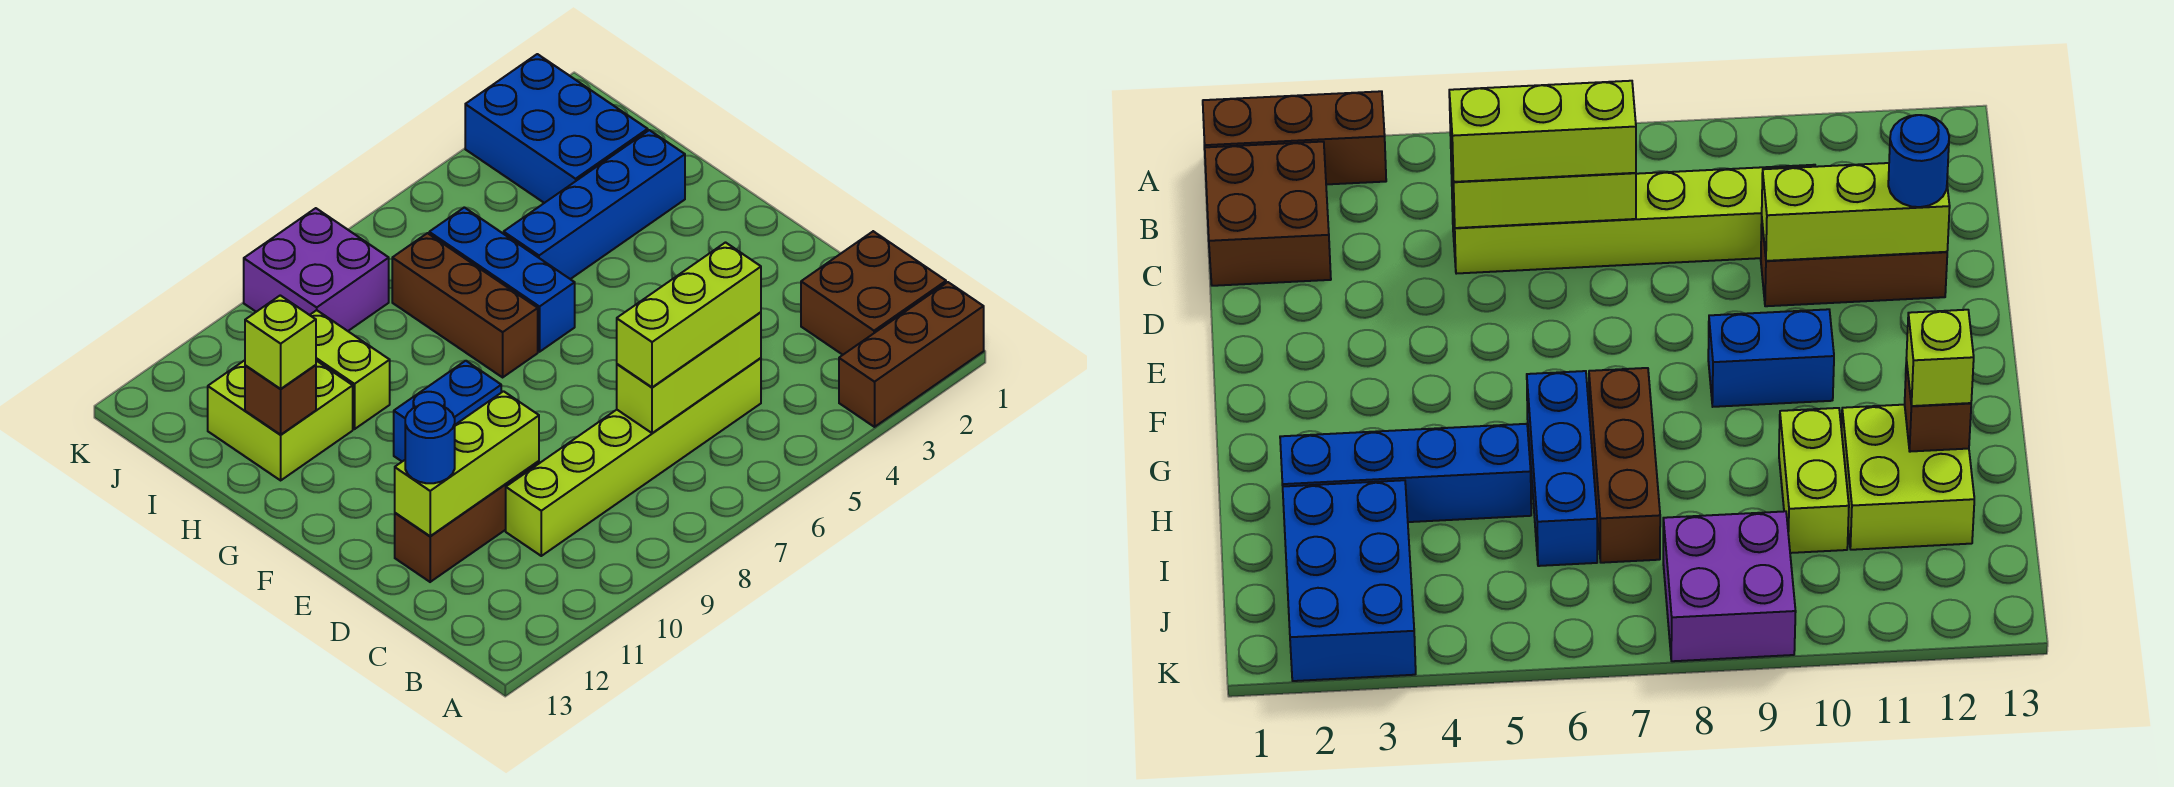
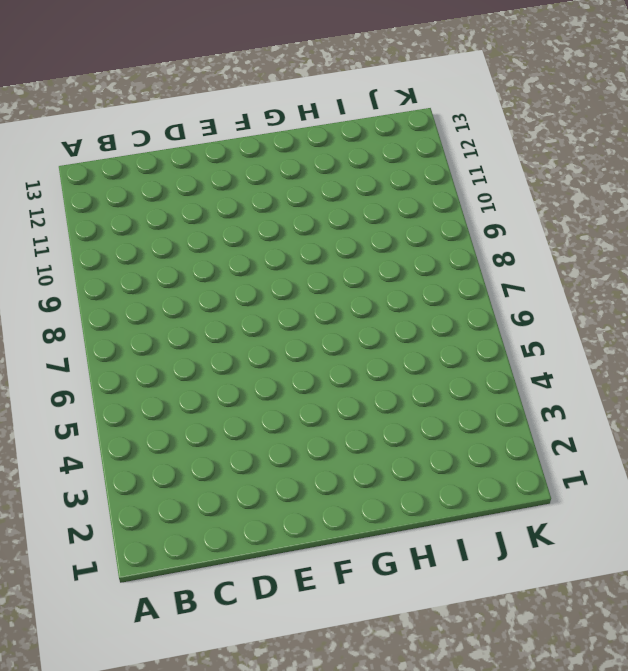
none -> brown 1x3 brick [839,282,984,427]
none -> brown 2x2 brick [801,231,946,355]
none -> lime 1x6 brick [506,358,761,556]

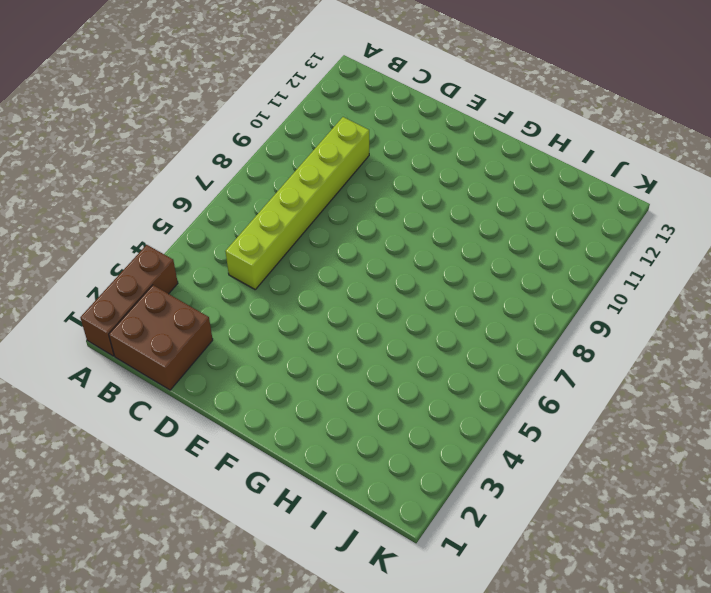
none -> brown 1x3 brick [395,461,539,582]
none -> blue 1x2 brick [394,361,501,461]
none -> blue 1x3 brick [429,207,575,352]

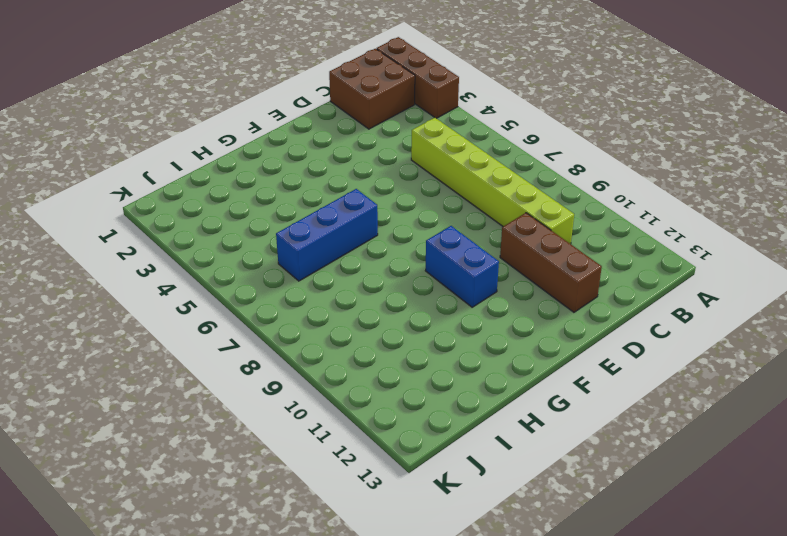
none -> brown 1x3 brick [392,233,538,377]
none -> blue 1x4 brick [504,130,685,279]
none -> lime 1x2 brick [310,310,390,429]

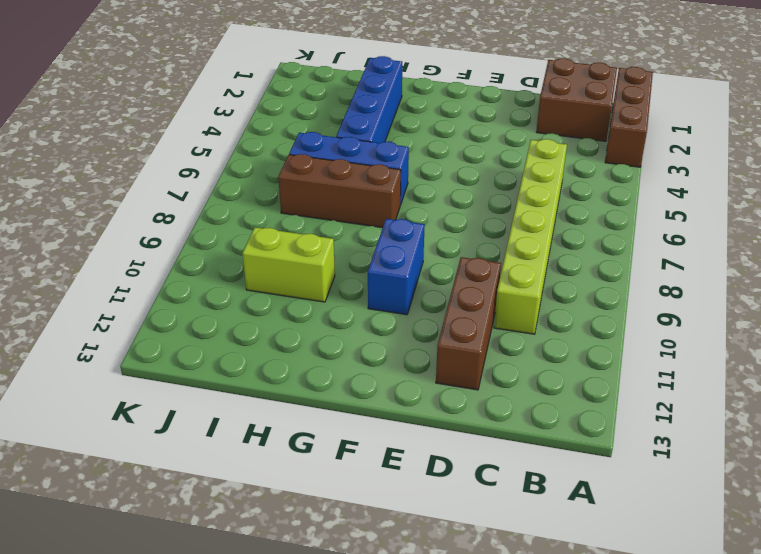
none -> lime 2x2 brick [208,360,353,480]
none -> blue 2x3 brick [465,54,648,203]
none -> purple 2x2 brick [244,208,389,331]

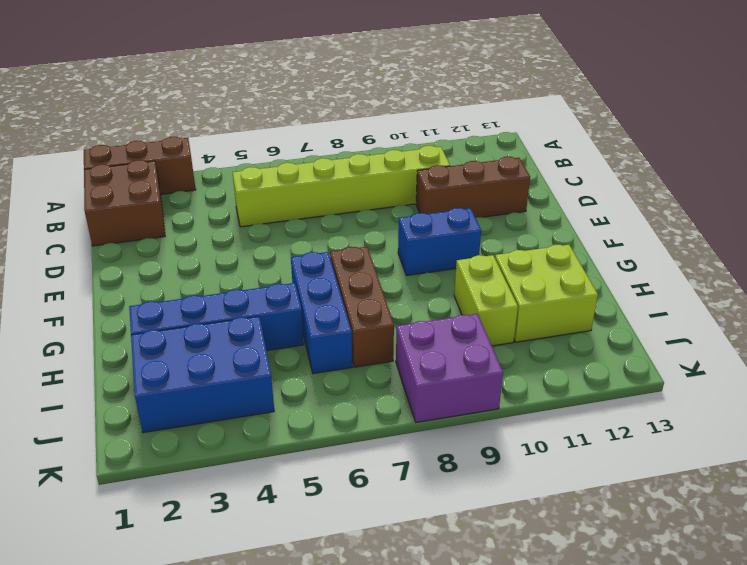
blue 2x3 brick [131,316,274,433] -> blue 2x3 brick turned to [465,54,648,203]
none -> lime 1x3 brick [617,312,761,433]
none -> lime 1x3 brick [395,391,539,536]
none -> brown 1x1 brick [245,365,316,435]

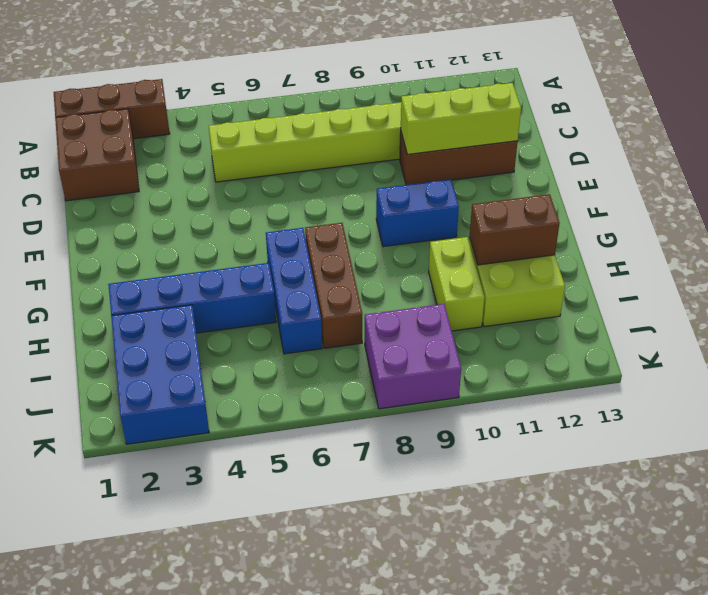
brown 1x2 brick [470,194,560,265] -> brown 1x1 brick [245,365,316,435]
none -> lime 1x3 brick [617,312,761,433]
none -> lime 1x3 brick [617,243,761,387]
none -> blue 1x1 round brick [405,402,455,483]

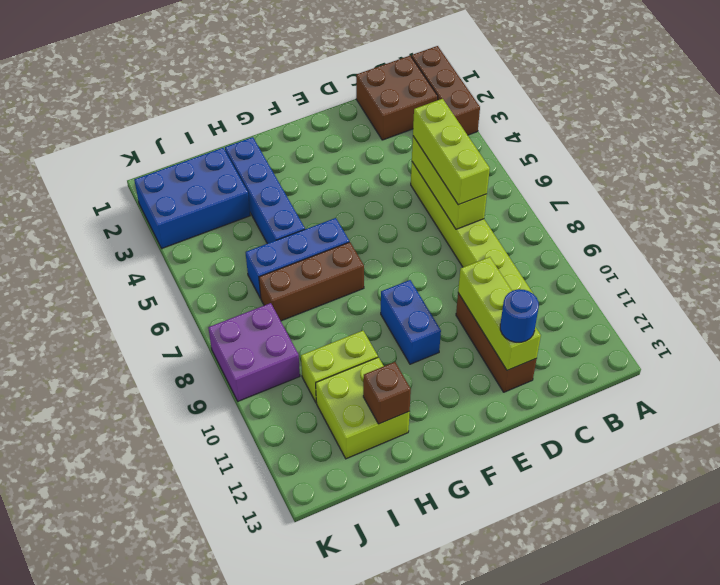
none -> lime 1x1 brick [245,295,316,389]

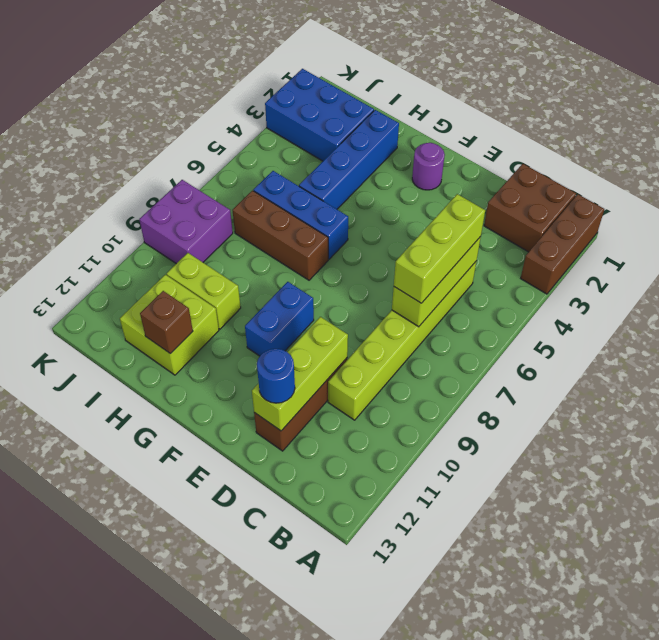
purple 1x1 round brick [412,143,445,190] -> none
none -> lime 1x1 brick [245,295,316,389]

